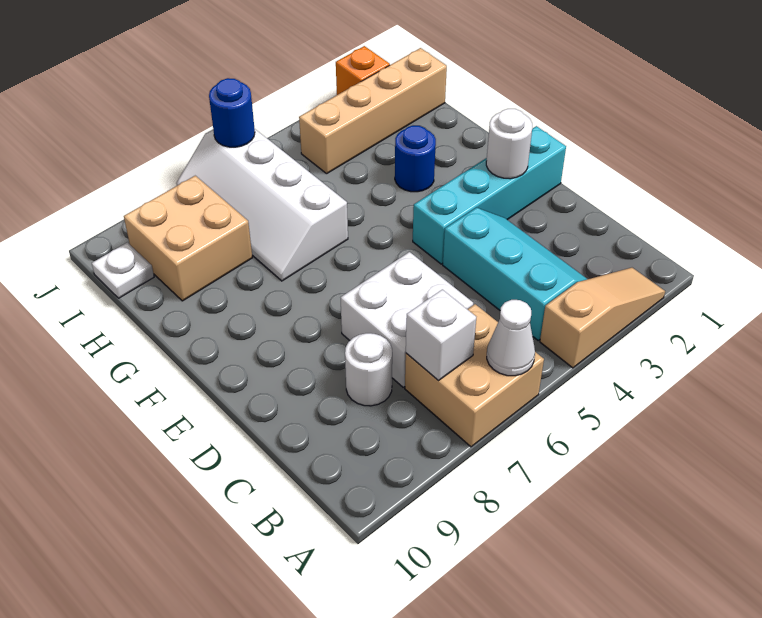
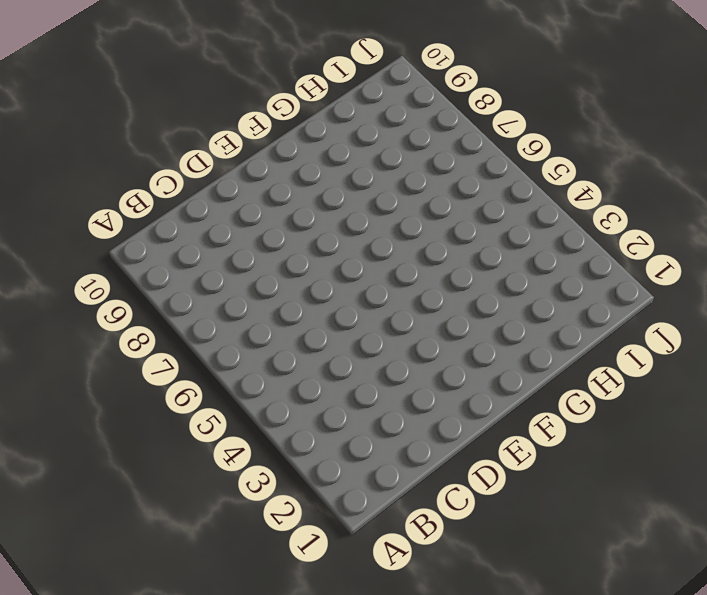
none -> tan 1x3 slope [540,268,665,368]
none -> tan 2x2 brick [405,304,544,447]
none -> cyan 2x3 slope [443,208,587,340]

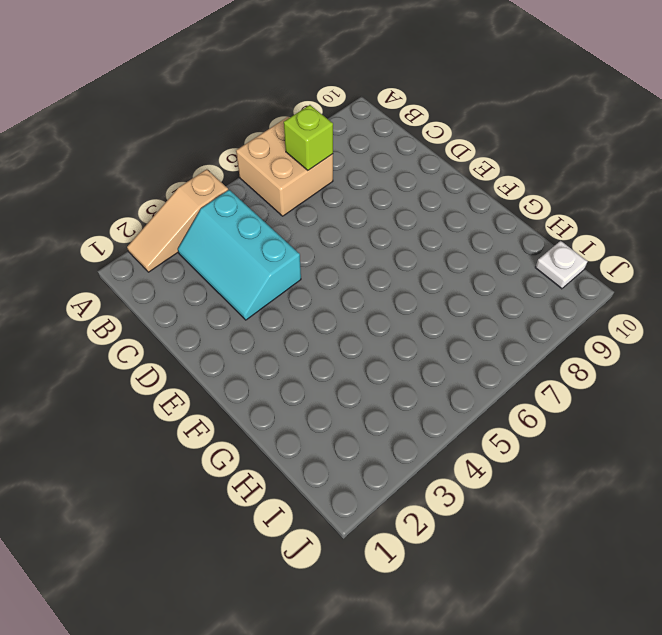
lime 1x1 brick [284,105,333,170] -> white 1x1 brick [406,289,476,381]
none -> white 2x2 brick [341,252,473,387]
none -> white 1x1 round brick [345,333,392,406]
none -> cyan 1x4 brick [413,126,566,264]

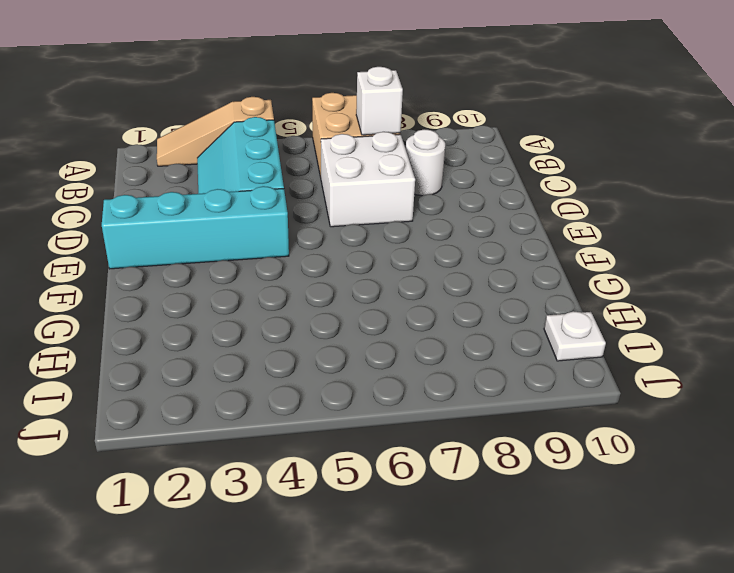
none -> blue 1x1 round brick [395,125,436,192]
none -> white 2x4 slope [176,129,348,281]
none -> tan 2x2 brick [124,176,252,301]

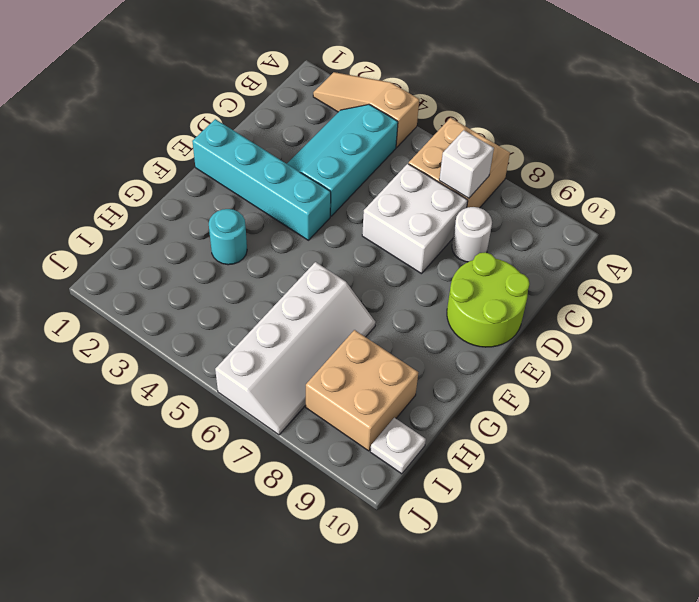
lime 2x2 round brick [447,252,530,347] -> none
cyan 1x1 round brick [209,209,247,265] -> blue 1x1 round brick [395,125,436,192]
none -> tan 1x4 brick [299,48,447,174]
none -> orange 1x1 brick [336,46,390,95]
none -> white 1x1 cone [487,300,535,376]

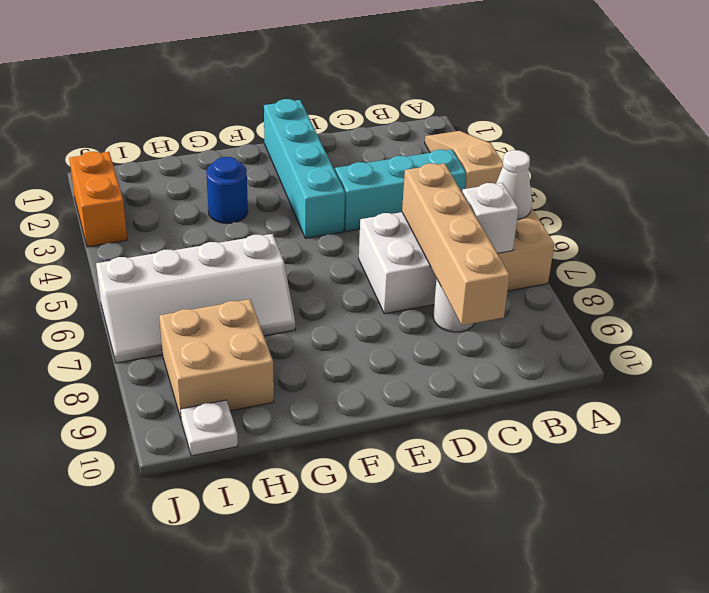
tan 1x4 brick [402,164,510,325] -> tan 1x4 brick moved to [299,48,447,174]
orange 1x2 brick [69,152,127,247] -> orange 1x1 brick [336,46,390,95]
none -> white 1x1 round brick [486,109,532,179]
none -> blue 1x1 round brick [209,78,255,147]

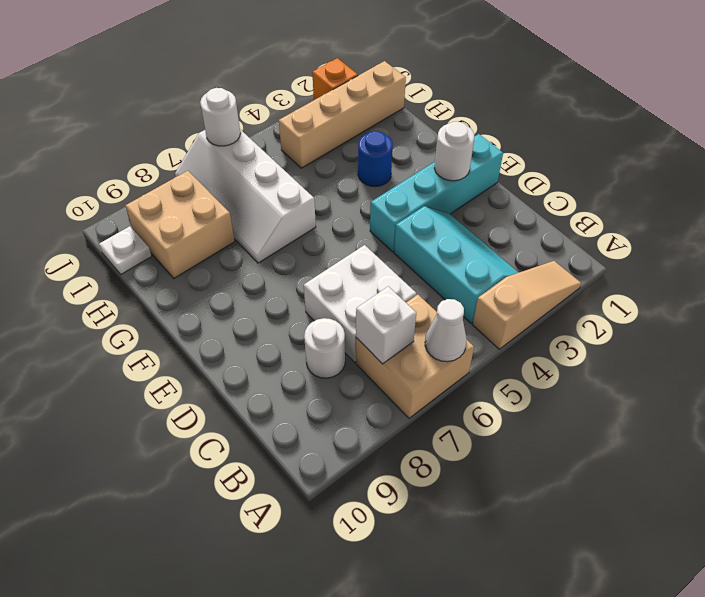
white 1x1 round brick [200,88,240,146] -> blue 1x1 round brick [209,78,255,147]

